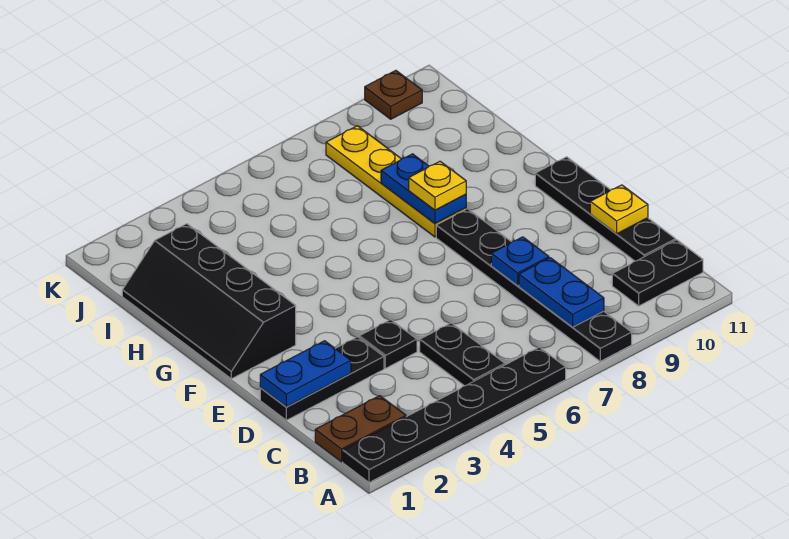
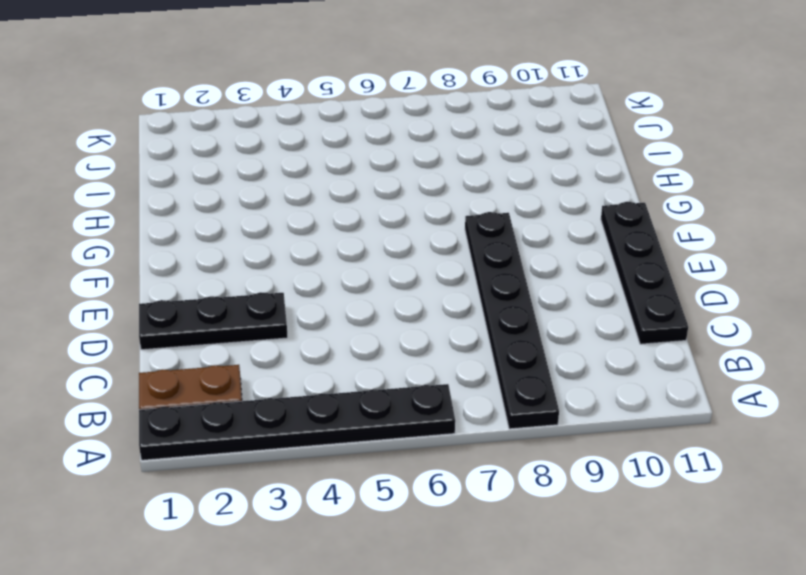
none -> black 1x2 plate [420,323,505,386]
none -> black 1x2 plate [612,240,703,306]
none -> black 1x1 plate [359,320,417,368]

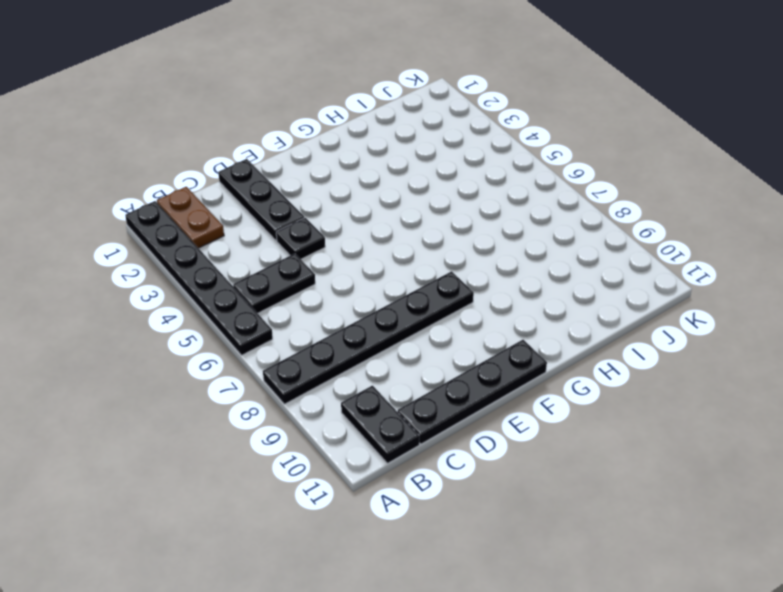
none -> black 2x4 slope [122,224,296,379]
none -> yellow 1x4 plate [326,126,466,237]
none -> brown 1x1 plate [365,71,422,119]

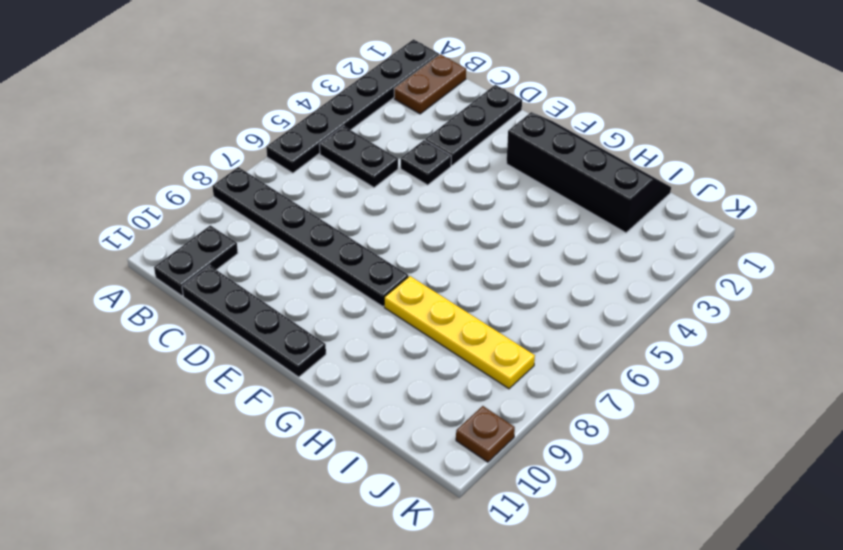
none -> blue 1x2 plate [519,258,604,327]
none -> blue 1x2 plate [260,341,351,407]
none -> blue 1x1 plate [491,237,549,286]

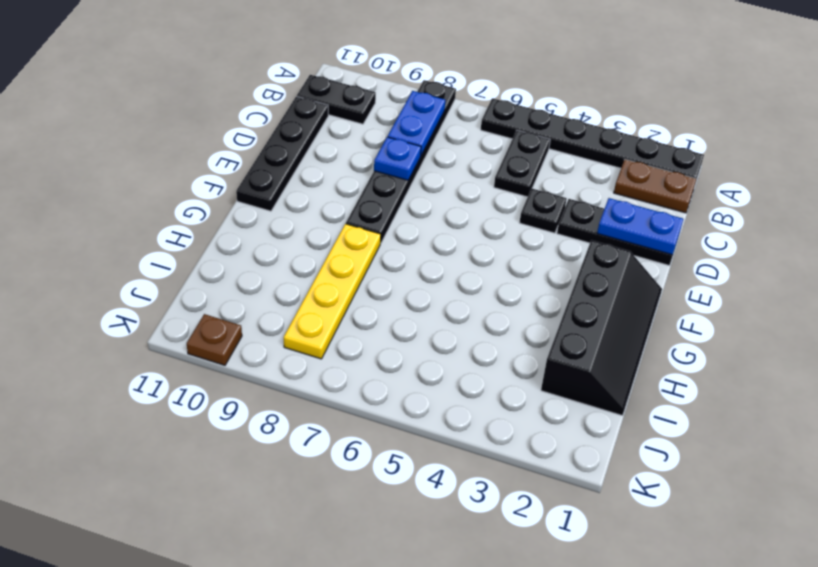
none -> yellow 1x1 plate [590,185,648,234]
none -> blue 1x2 plate [381,154,466,223]
none -> yellow 1x1 plate [409,161,466,210]

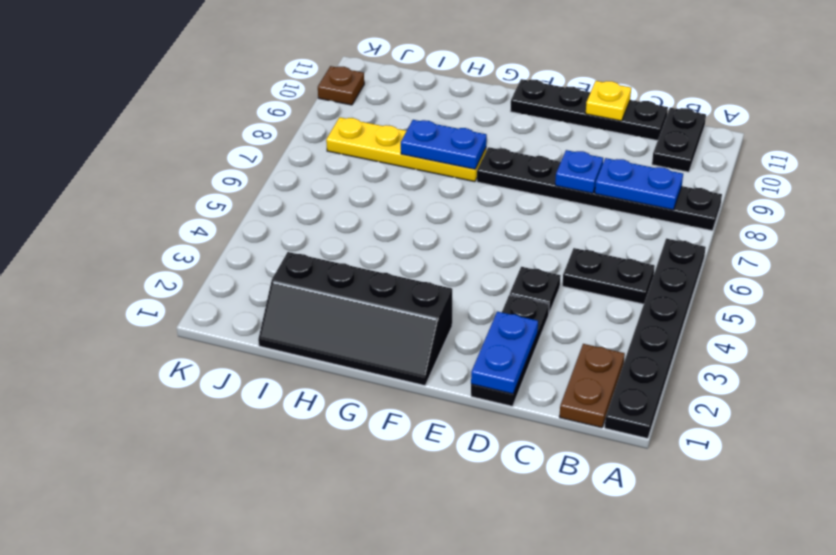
none -> yellow 1x1 plate [409,161,466,210]

